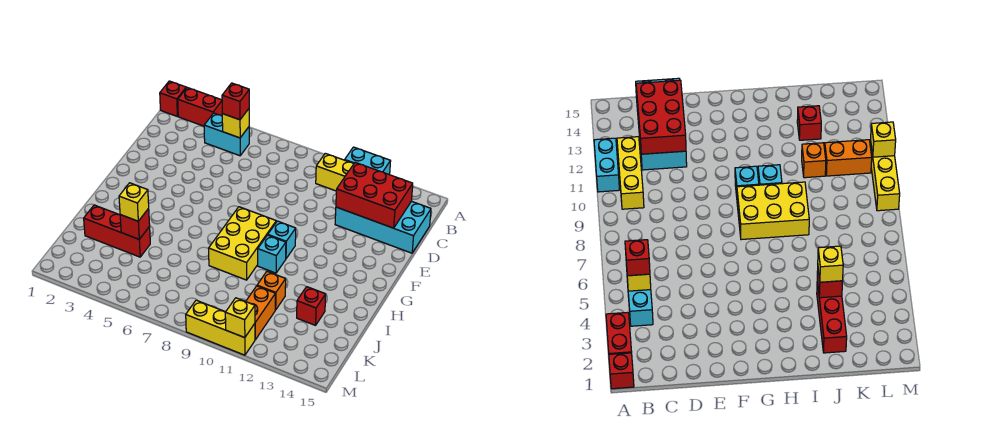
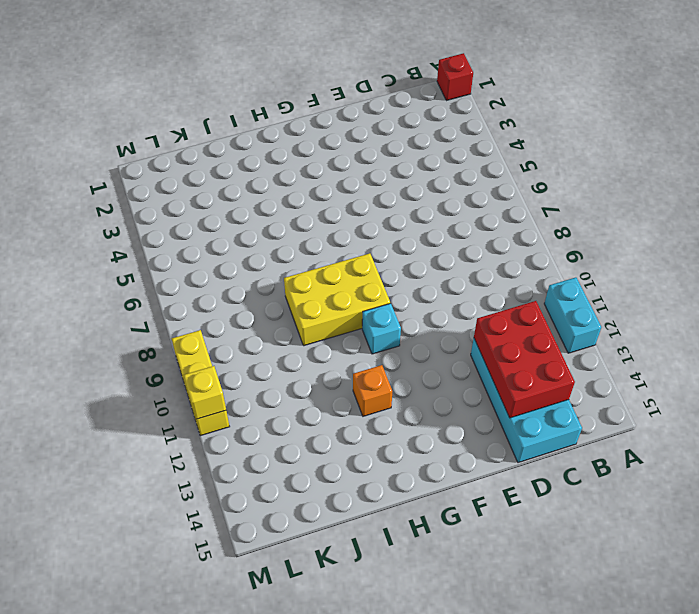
orange 1x1 brick [353,365,392,416] -> orange 1x1 brick moved to [257,272,286,310]
none -> red 1x2 brick [178,88,222,126]
none -> cyan 1x2 brick [204,113,249,156]
none -> yellow 1x3 brick [316,153,353,191]

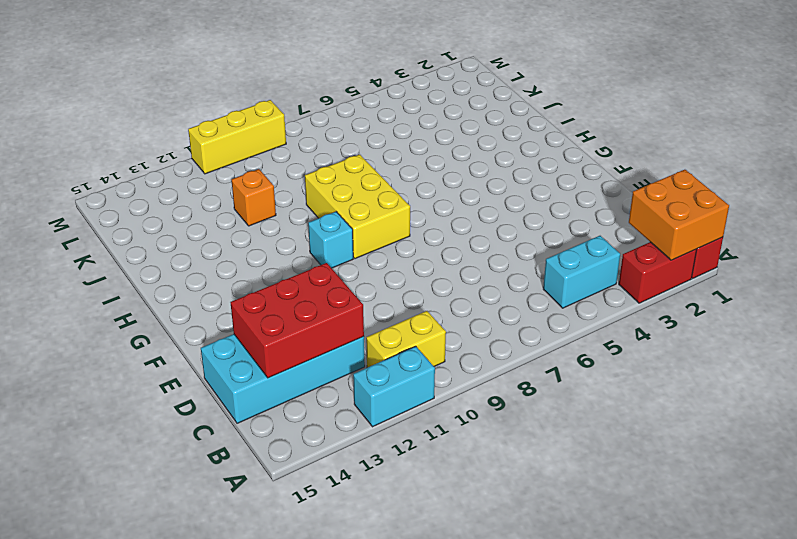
orange 2x2 brick [629,170,729,260] -> none
yellow 1x2 brick [366,311,446,368] -> yellow 1x3 brick [316,153,353,191]
none -> cyan 1x1 brick [258,235,286,273]
none -> red 1x3 brick [84,205,150,257]
none -> red 1x1 brick [297,287,326,325]

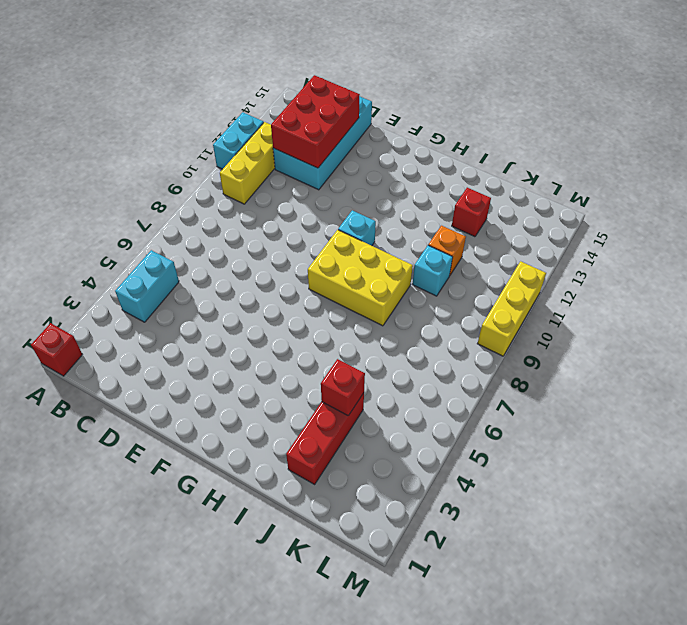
cyan 1x1 brick [412,245,453,296] -> cyan 1x1 brick moved to [258,235,286,273]
none -> red 1x2 brick [178,88,222,126]
none -> orange 1x2 brick [246,286,275,340]
none -> yellow 1x1 brick [222,109,249,138]

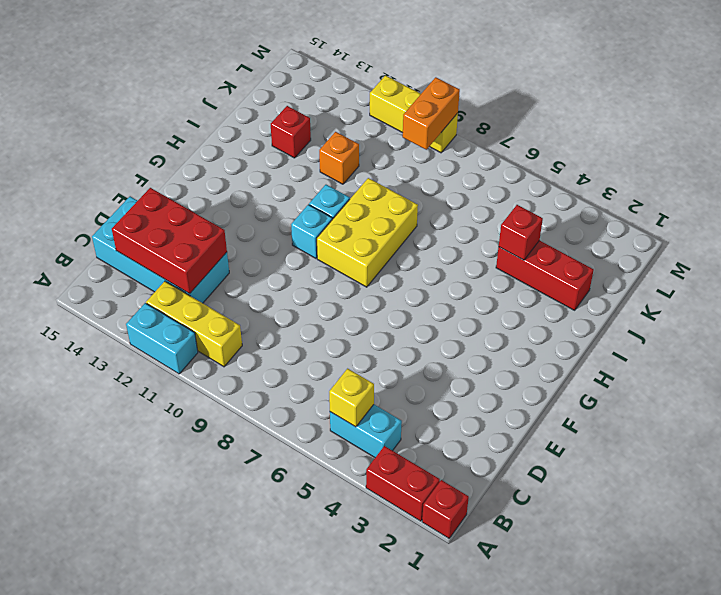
orange 1x2 brick [403,77,460,150] -> orange 1x2 brick moved to [246,286,275,340]
none -> yellow 1x1 brick [225,298,255,338]
none -> red 1x1 brick [222,83,249,120]
none -> yellow 1x1 brick [119,183,149,221]

